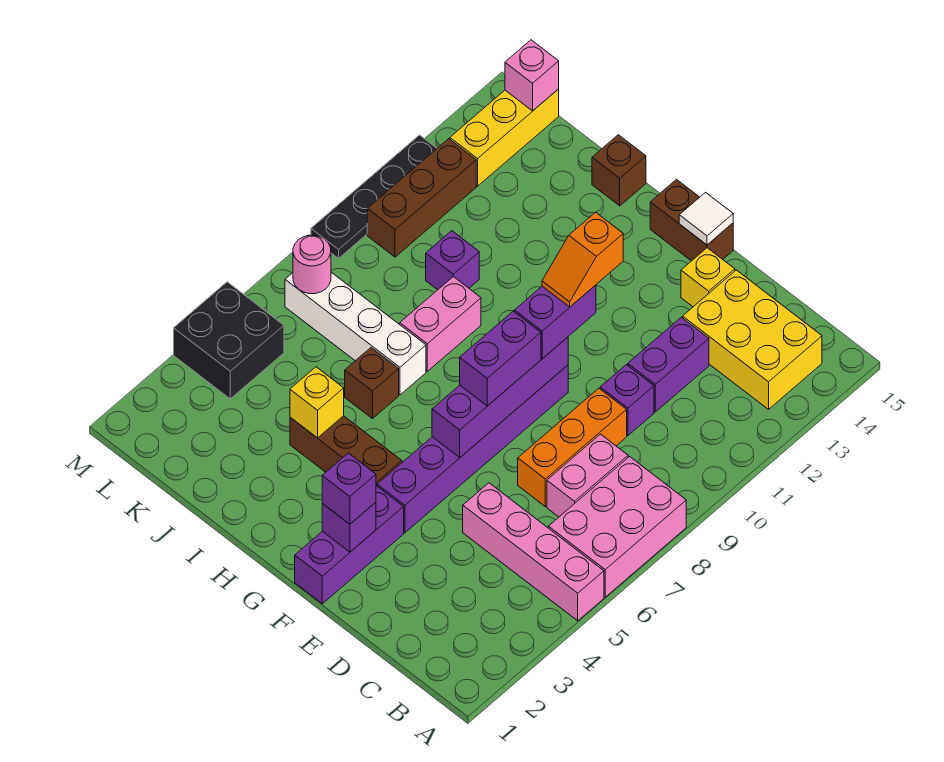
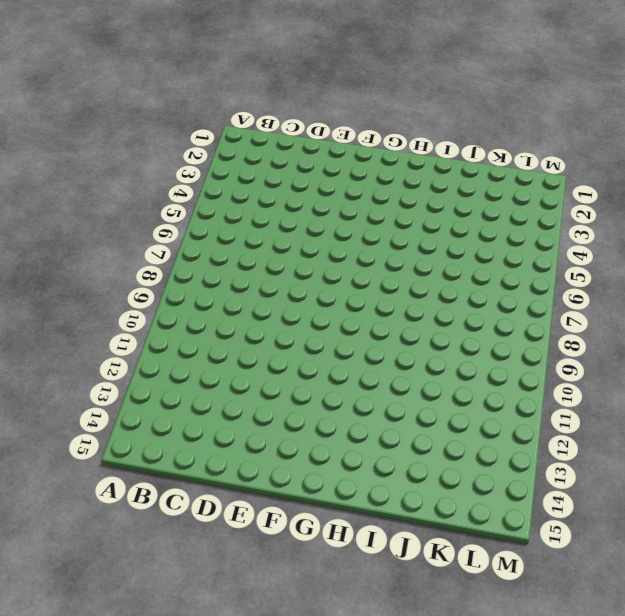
none -> pink 1x4 brick [463,483,604,621]
none -> pink 2x3 brick [548,457,686,597]
none -> yellow 2x3 brick [683,270,822,409]
none -> pink 1x2 brick [547,434,628,517]

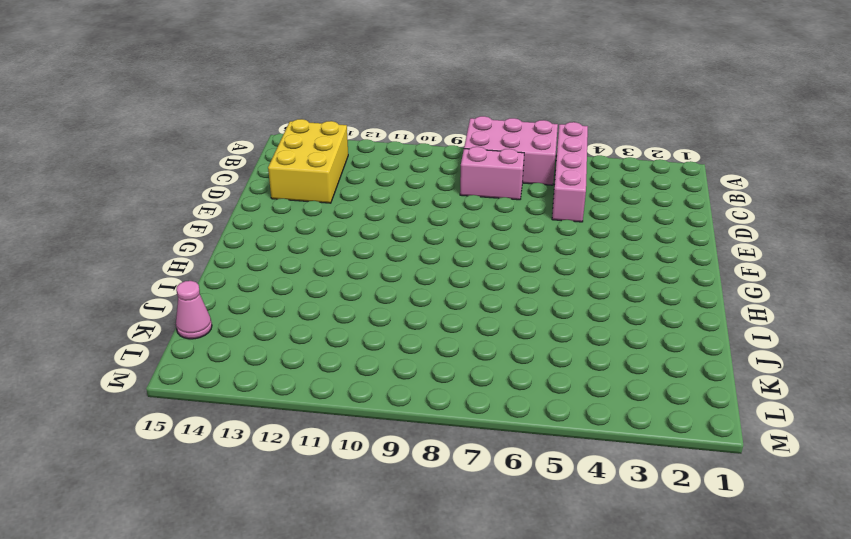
pink 1x1 cone [176,281,212,339] -> none
none -> orange 1x3 brick [518,388,627,507]
none -> purple 1x1 brick [600,365,654,436]
none -> purple 1x2 brick [628,317,709,412]
none -> yellow 1x1 brick [681,248,735,307]

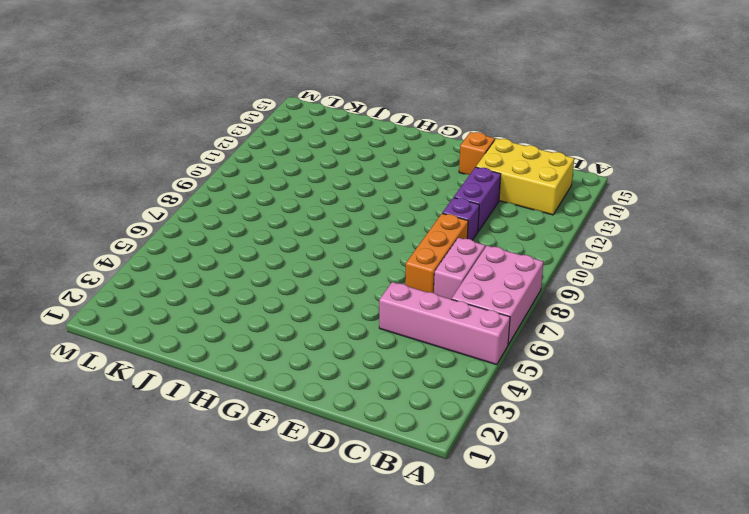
orange 1x1 brick [459,132,495,175] -> yellow 1x1 brick [681,248,735,307]
none -> purple 1x3 brick [295,486,404,604]
none -> purple 1x6 brick [377,365,568,533]
none -> brown 1x2 brick [650,180,733,261]
none -> brown 1x3 brick [290,416,402,486]

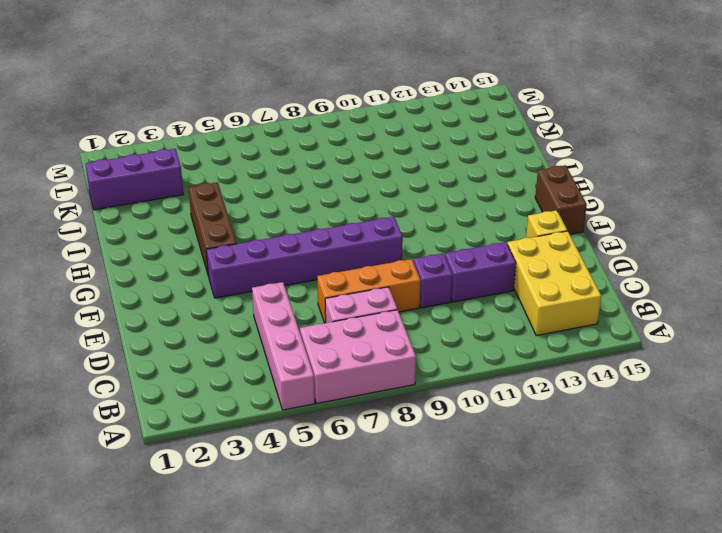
purple 1x3 brick [85,149,184,210] -> purple 1x3 brick moved to [295,486,404,604]
none -> brown 1x1 brick [345,348,399,419]
none -> white 1x4 brick [285,272,426,395]
none -> pink 1x2 brick [400,277,481,371]
none -> brown 1x1 brick [592,135,646,206]

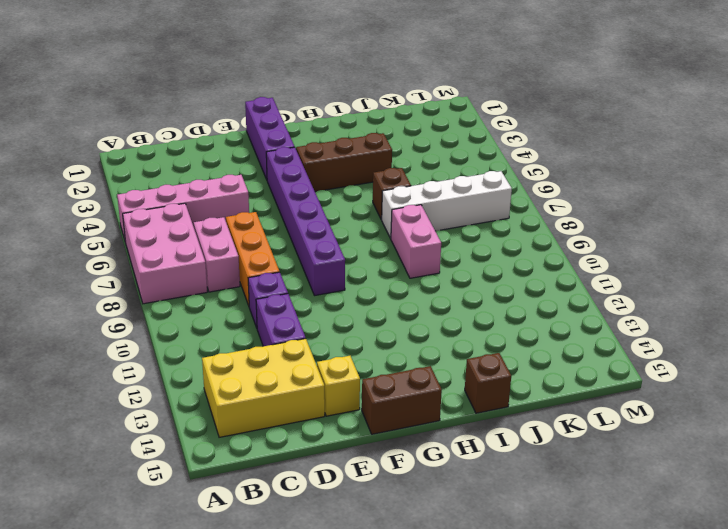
none -> purple 1x1 brick [426,231,479,290]
none -> black 2x2 brick [174,282,284,399]
none -> brown 1x3 brick [367,139,476,257]
none -> yellow 1x3 brick [450,89,559,186]

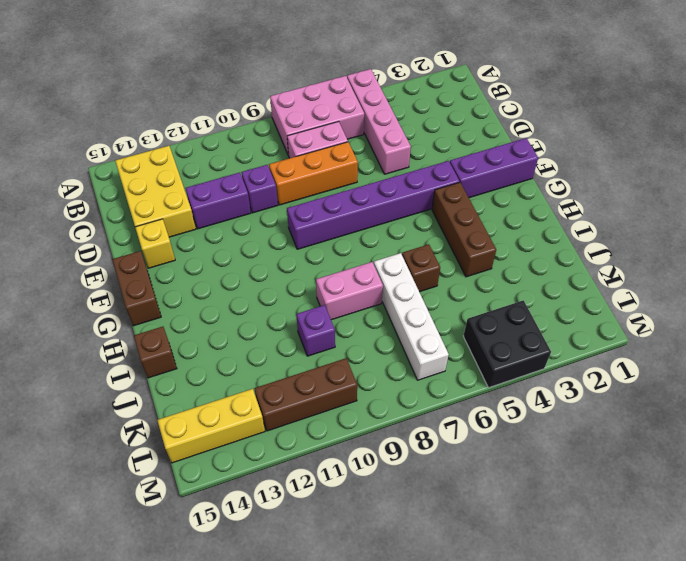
none -> black 1x4 plate [311,135,437,258]
none -> purple 1x1 brick [322,502,376,552]
none -> purple 1x4 brick [432,337,568,457]
none -> white 1x1 tile [679,192,733,245]

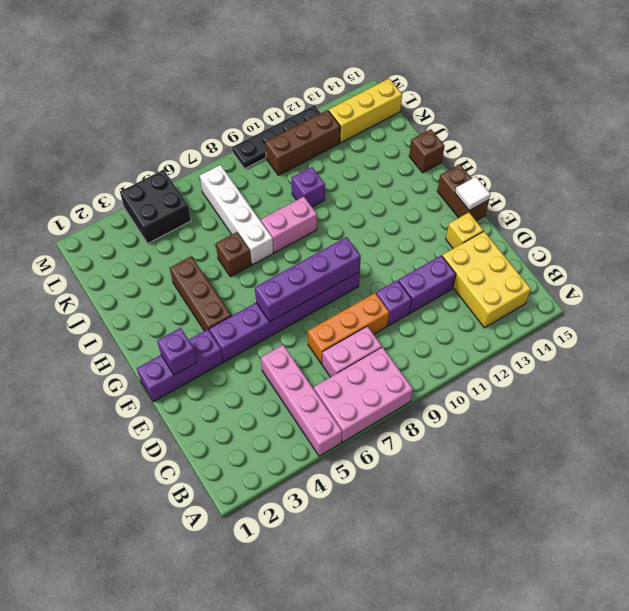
none -> yellow 1x1 brick [290,367,344,438]
none -> pink 1x1 round brick [293,235,331,294]
none -> pink 1x1 brick [505,40,559,111]
none -> purple 1x1 brick [322,453,376,524]

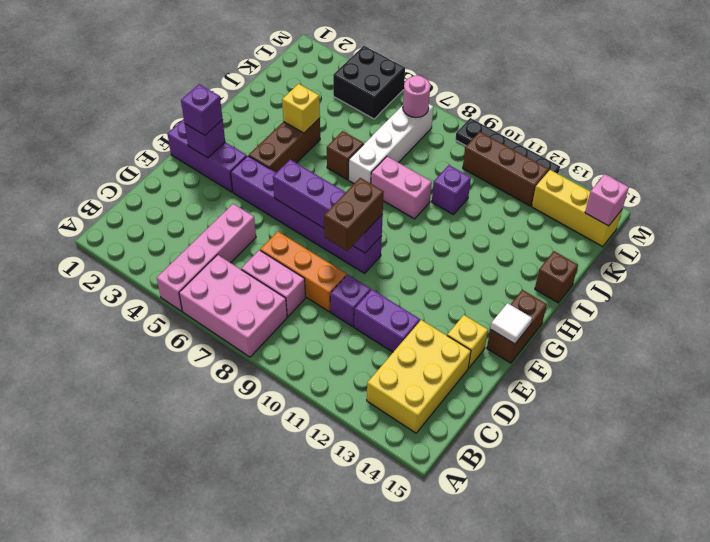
brown 1x2 brick [324,178,384,251] -> purple 1x2 brick [515,285,596,359]
none -> purple 1x2 brick [460,311,541,406]
none -> orange 1x2 slope [542,212,623,307]

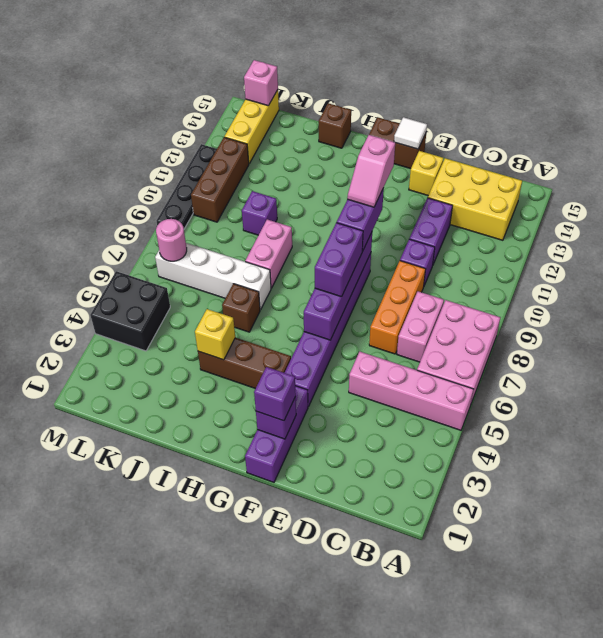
pink 1x2 slope [347,135,395,207] -> orange 1x2 slope [542,212,623,307]

